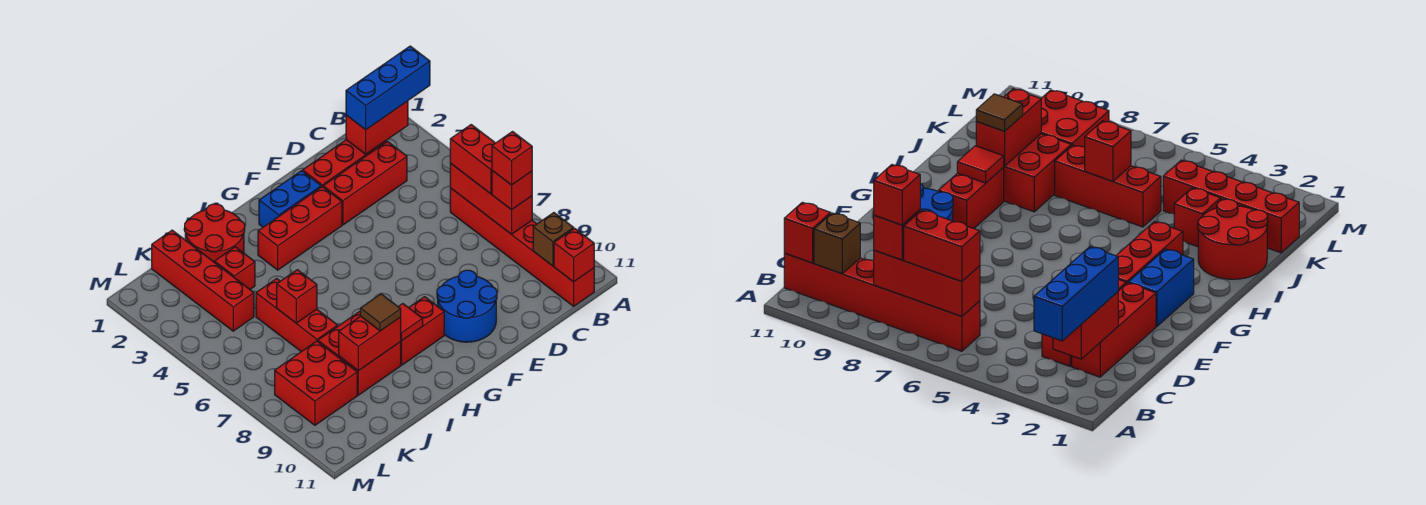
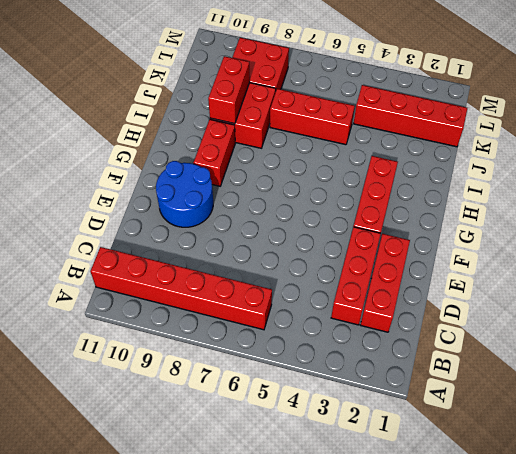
none -> blue 1x2 brick [259,171,321,227]
none -> red 2x2 round brick [185,204,245,262]
none -> red 1x1 brick [215,247,255,289]

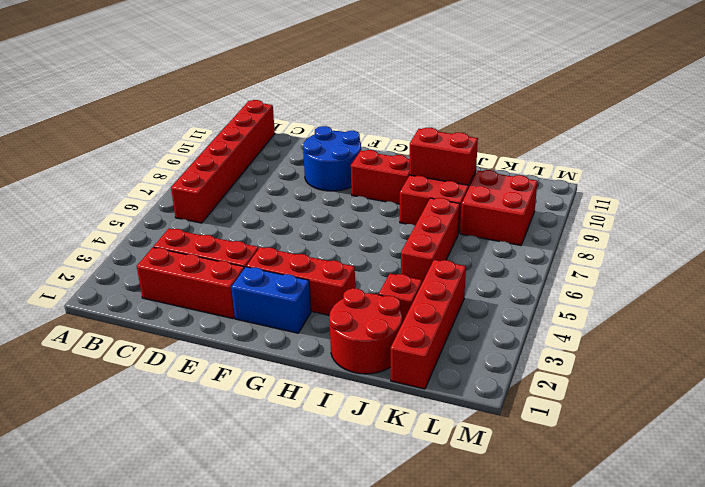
none -> red 1x2 brick [346,101,408,154]
none -> red 1x3 brick [450,164,532,234]
none -> brown 1x1 brick [533,213,574,266]

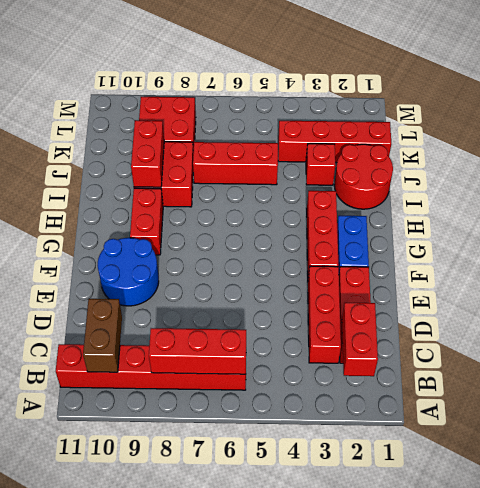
brown 1x2 brick [83,299,122,372] -> brown 1x1 brick [533,213,574,266]
none -> red 1x1 brick [554,228,594,282]
none -> red 1x1 tile [398,304,423,340]
none -> red 1x1 brick [277,270,317,323]

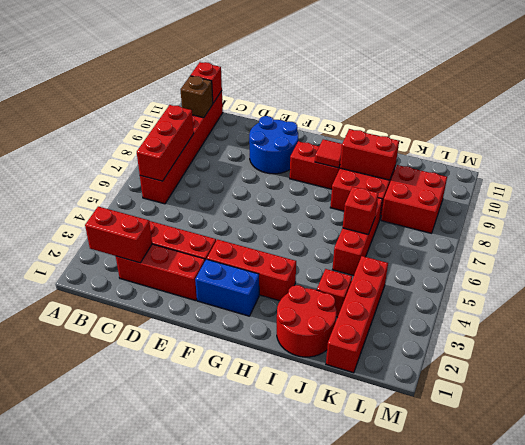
none -> blue 1x3 brick [346,46,430,130]
none -> red 1x2 brick [450,125,495,194]
none -> red 1x1 brick [492,171,532,210]

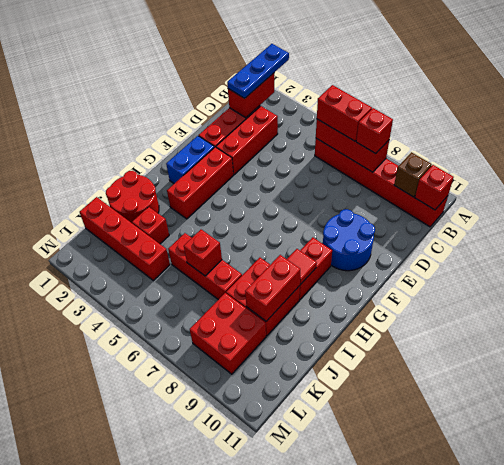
blue 1x3 plate [227,44,289,98] -> blue 1x3 brick [346,46,430,130]
none -> brown 1x1 tile [360,294,401,331]
none -> red 1x1 brick [492,132,532,185]

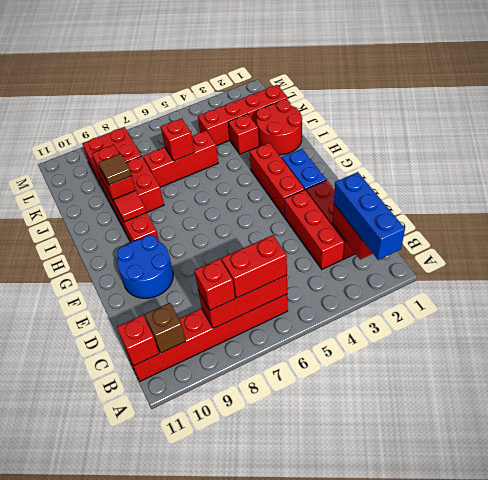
none -> red 1x1 brick [492,132,532,185]

